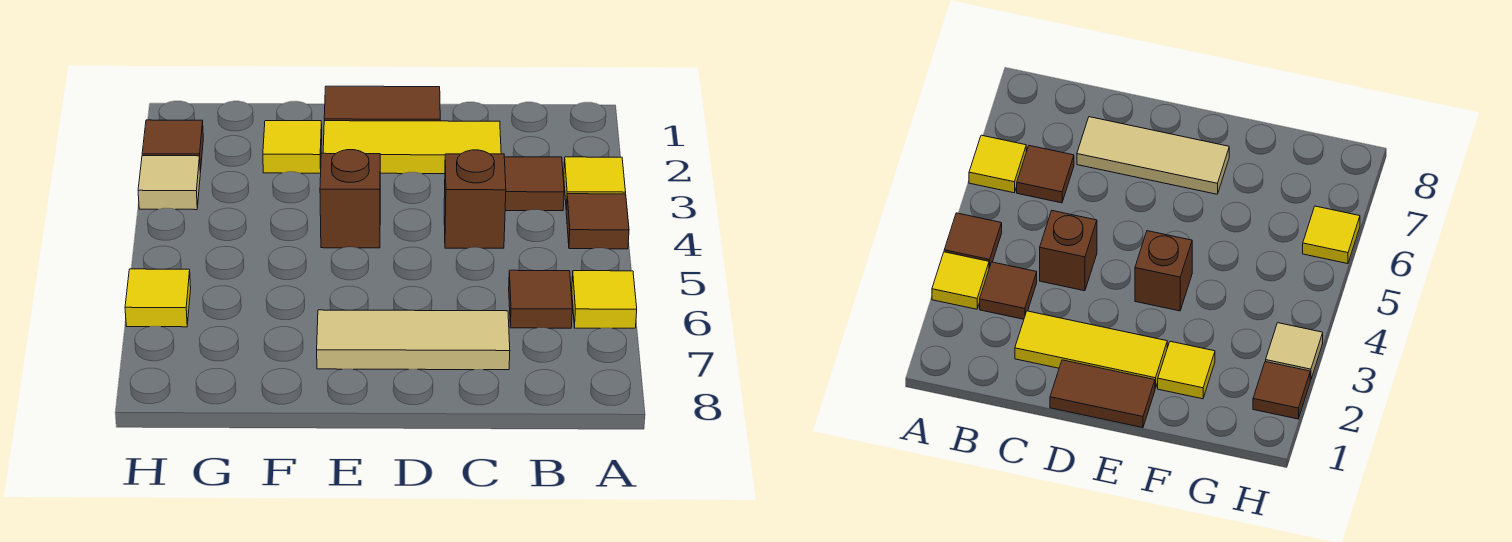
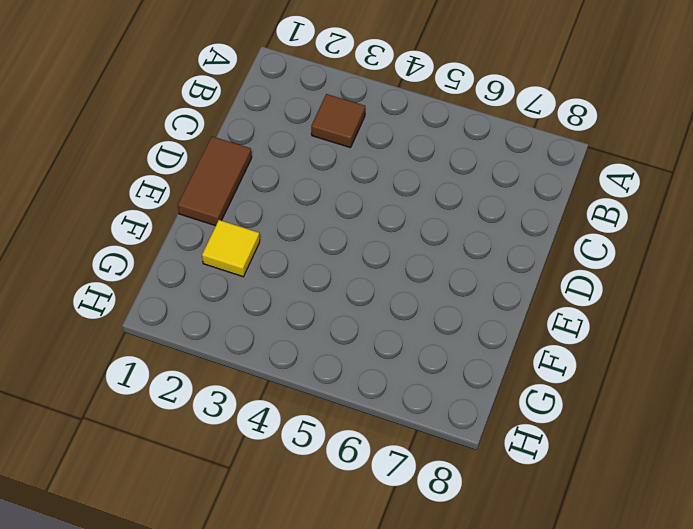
none -> yellow 1x1 tile [564,157,626,210]
none -> brown 1x1 tile [566,194,629,249]
none -> yellow 1x1 tile [572,271,637,328]

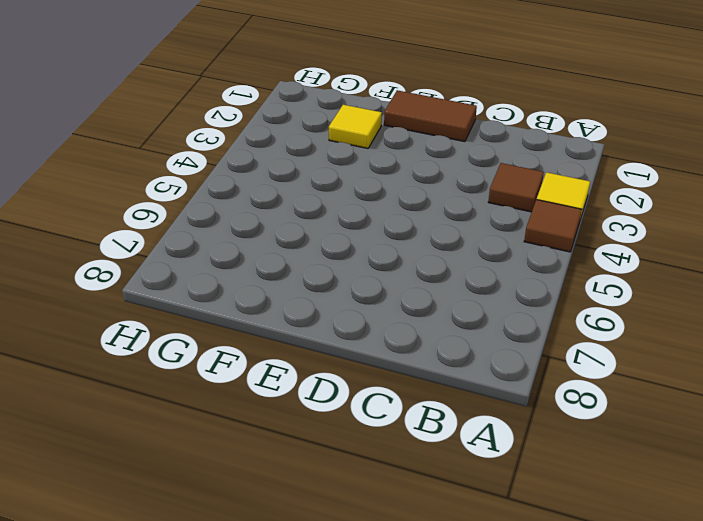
none -> yellow 1x1 tile [572,271,637,328]
none -> brown 1x1 tile [509,270,572,328]
none -> yellow 1x3 tile [323,121,501,174]

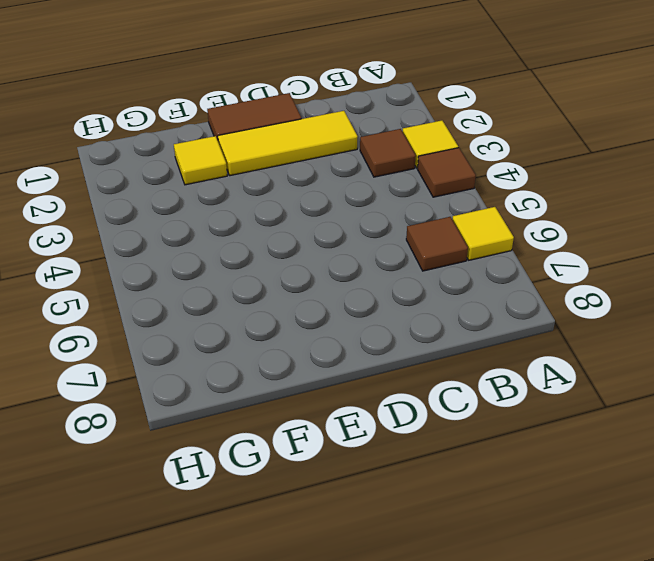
none -> brown 1x1 brick [444,150,506,248]
none -> tan 1x3 tile [317,310,510,370]
none -> brown 1x1 brick [320,150,380,248]

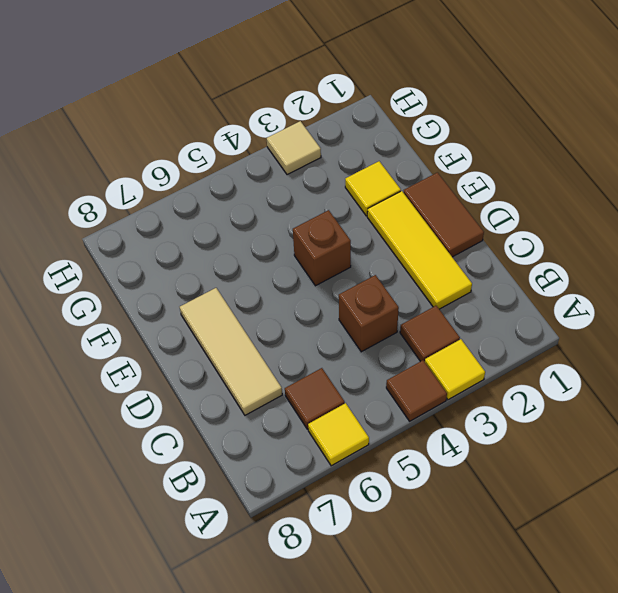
none -> brown 1x1 tile [142,120,203,172]
none -> yellow 1x1 tile [125,269,191,327]

